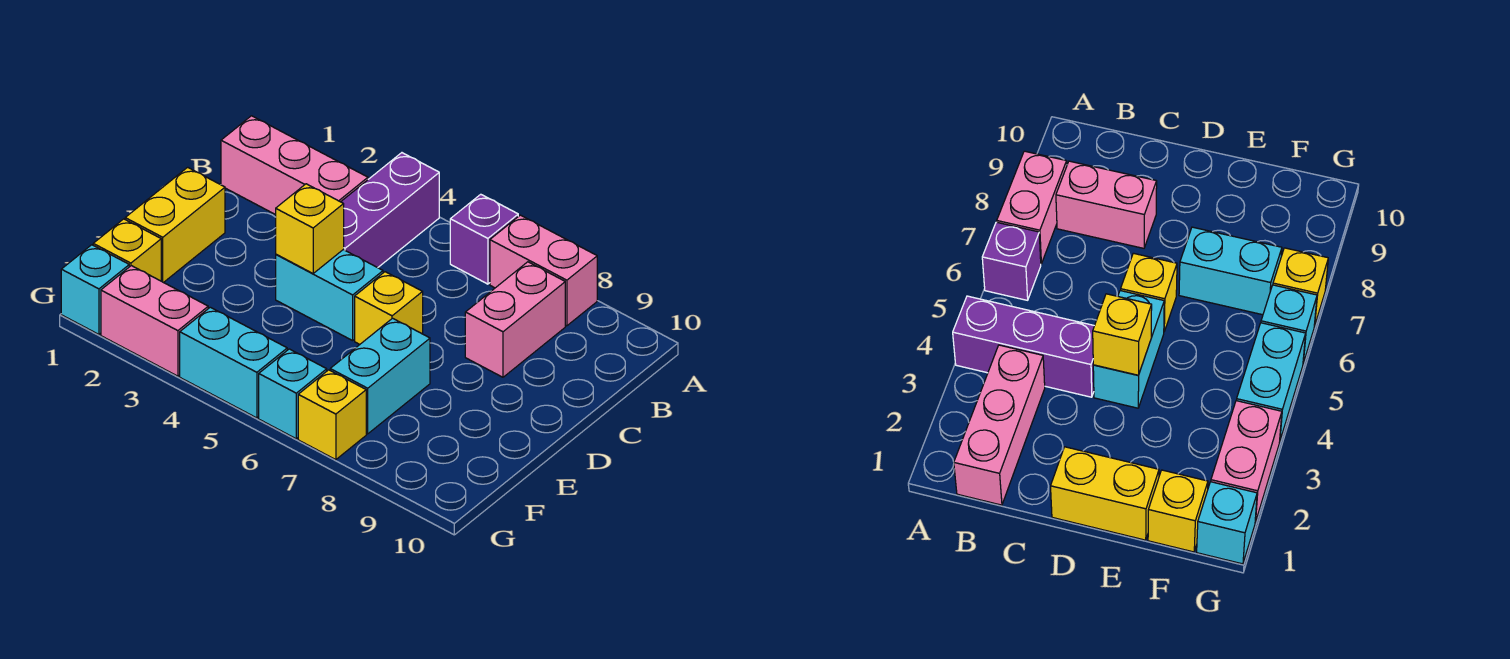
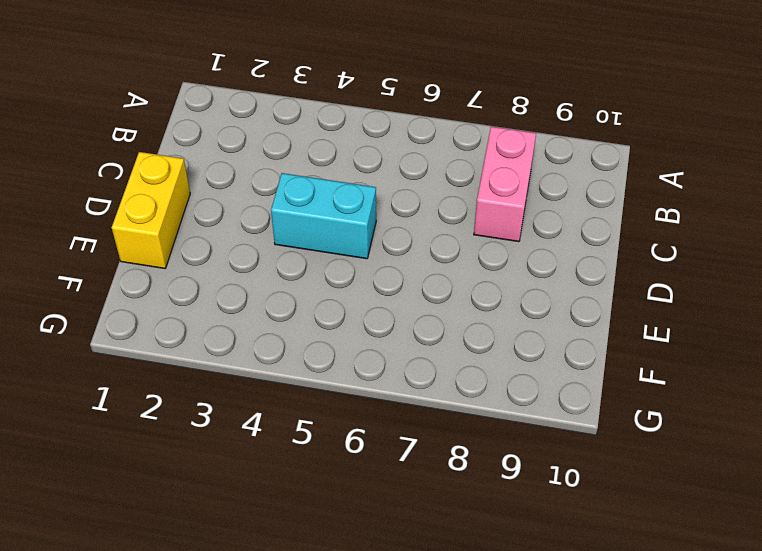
none -> purple 1x3 brick [341,153,439,268]
none -> purple 1x1 brick [450,194,518,284]
none -> pink 1x2 brick [490,215,597,326]

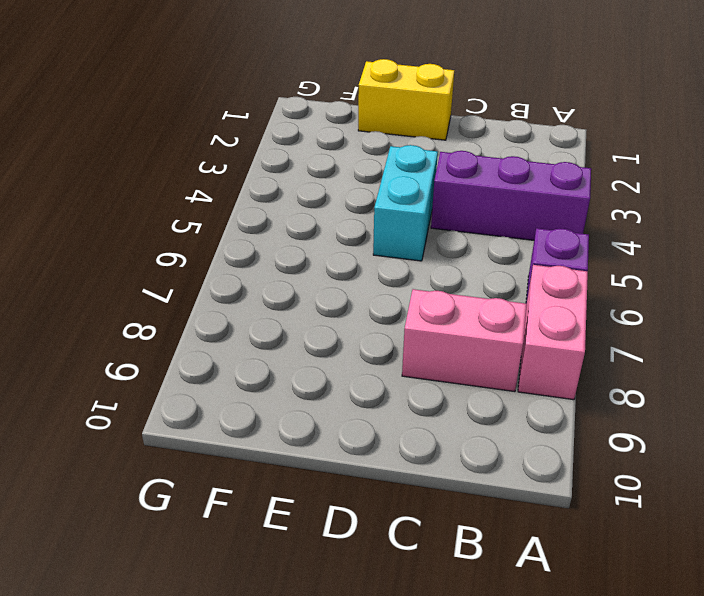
none -> pink 1x3 brick [221,116,368,215]
none -> yellow 1x1 brick [355,272,423,344]
none -> cyan 1x2 brick [330,318,430,434]

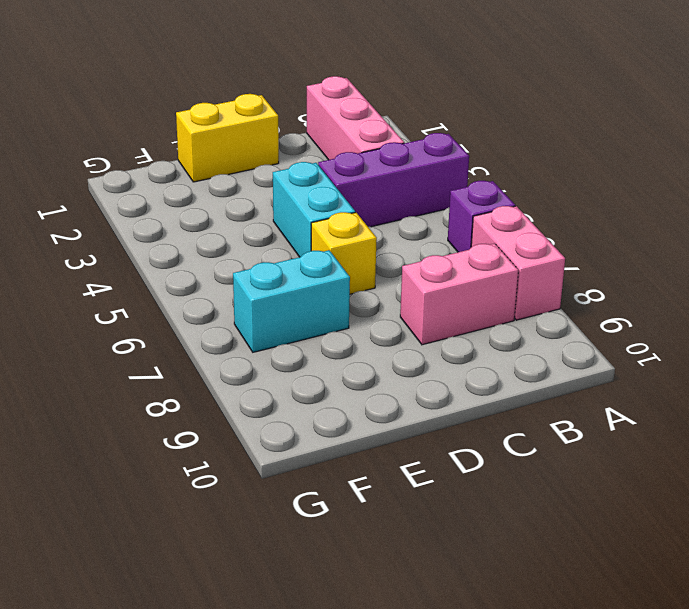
none -> yellow 1x1 brick [93,219,161,281]
none -> cyan 1x1 brick [61,245,129,334]
none -> pink 1x2 brick [101,266,208,376]

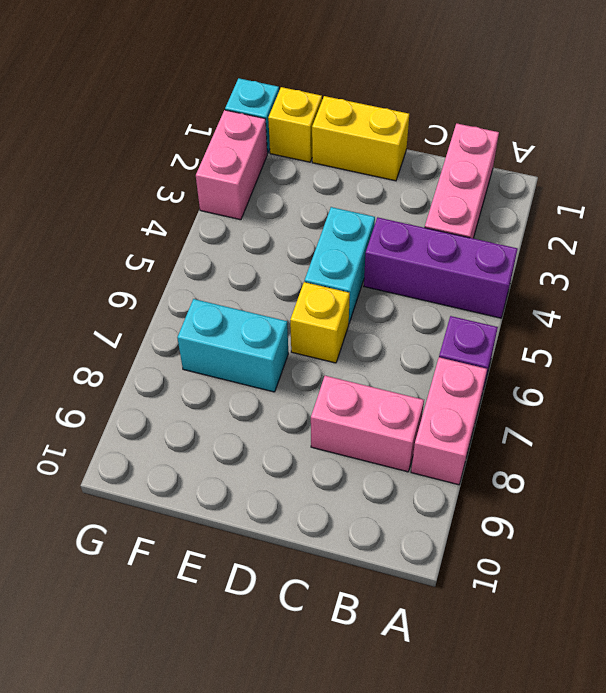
none -> cyan 1x2 brick [180,307,287,418]
none -> cyan 1x1 brick [259,349,327,439]
none -> yellow 1x1 brick [298,370,366,460]

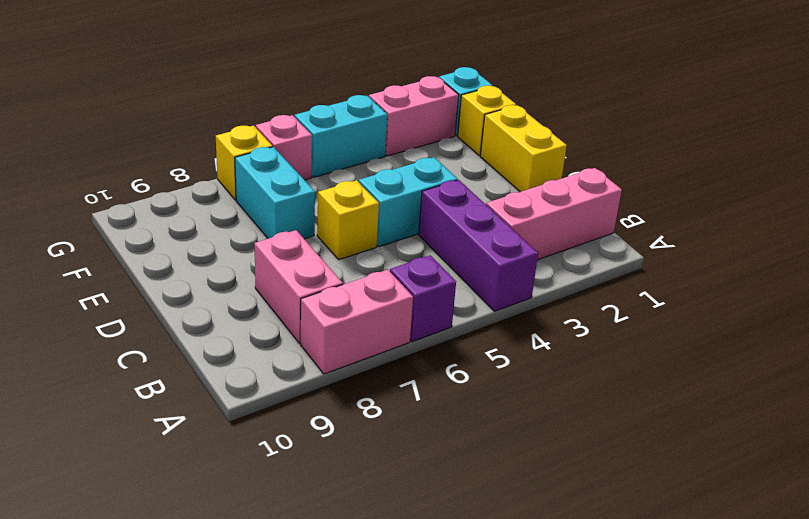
pink 1x1 brick [256,115,312,180] -> cyan 1x1 brick [259,349,327,439]
none -> yellow 1x1 brick [276,184,344,273]

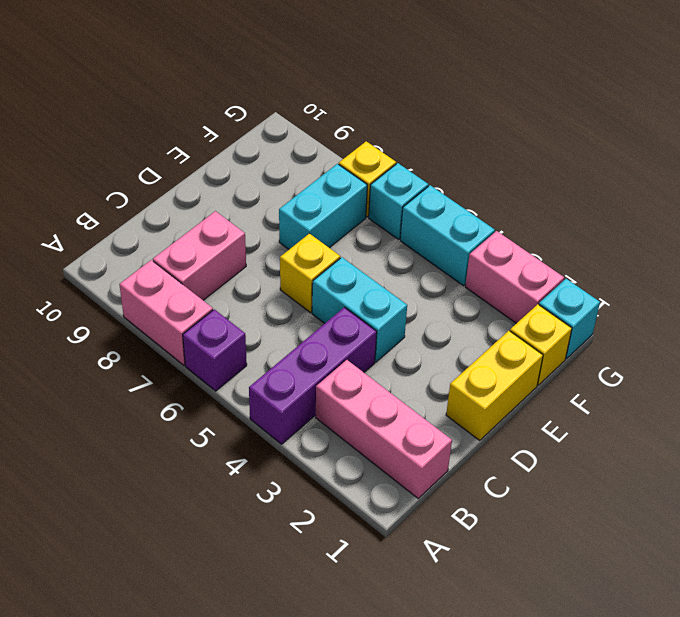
none -> yellow 1x1 brick [276,184,344,273]

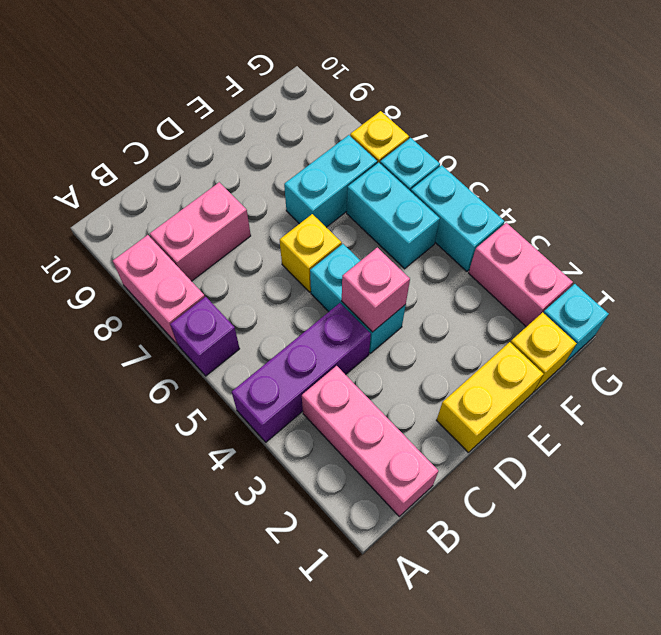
pink 1x1 brick [342,248,410,332] -> yellow 1x1 brick [276,184,344,273]
cyan 1x2 brick [347,163,440,269] -> none

